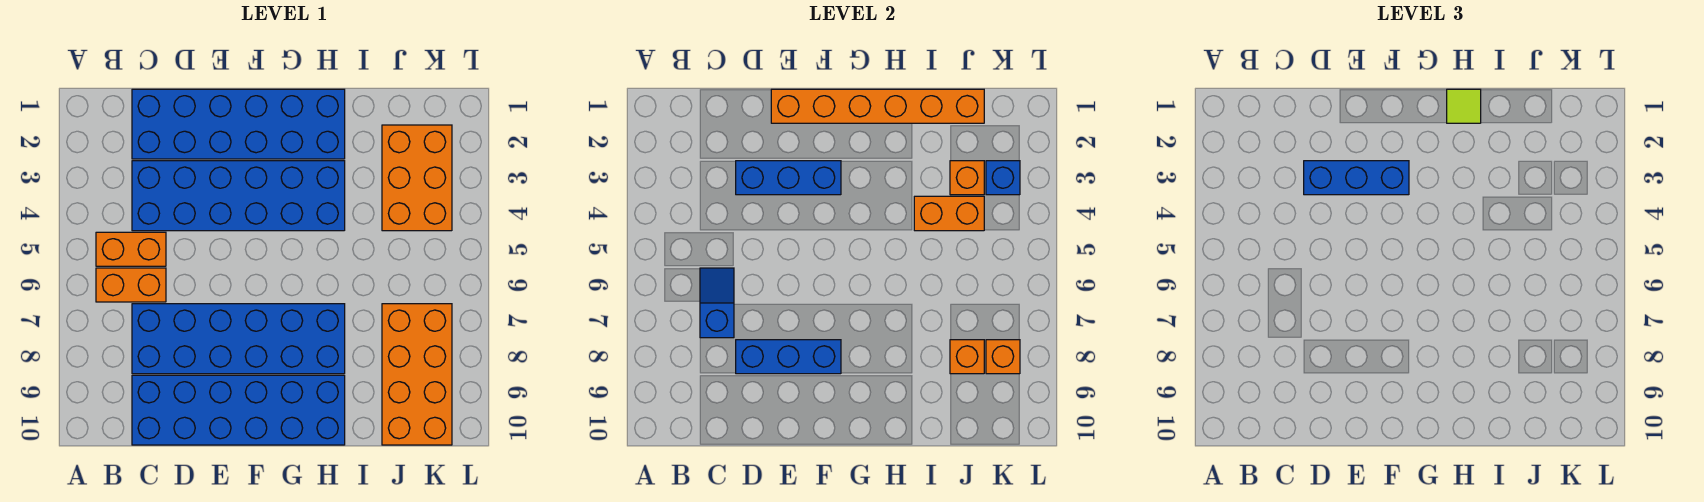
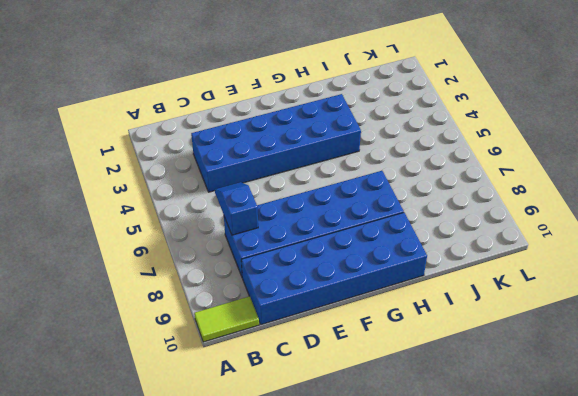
lime 1x2 tile [194,296,259,342] -> none
none -> orange 1x2 brick [96,232,166,266]
none -> orange 1x2 brick [96,268,166,302]
none -> blue 2x6 brick [132,89,345,159]

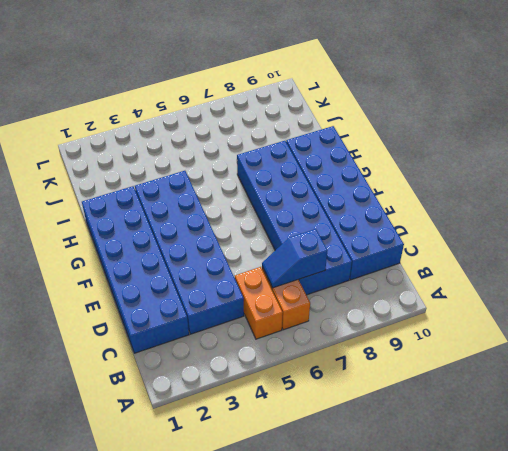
none -> orange 2x3 brick [382,125,452,231]
none -> orange 2x4 brick [382,304,452,445]
none -> blue 1x3 brick [736,161,841,195]

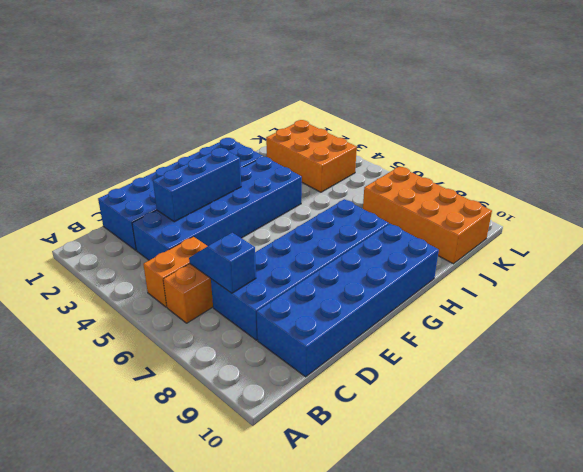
none -> blue 1x3 brick [736,340,841,374]
none -> orange 1x6 brick [771,89,984,123]
none -> orange 1x2 brick [914,196,984,231]

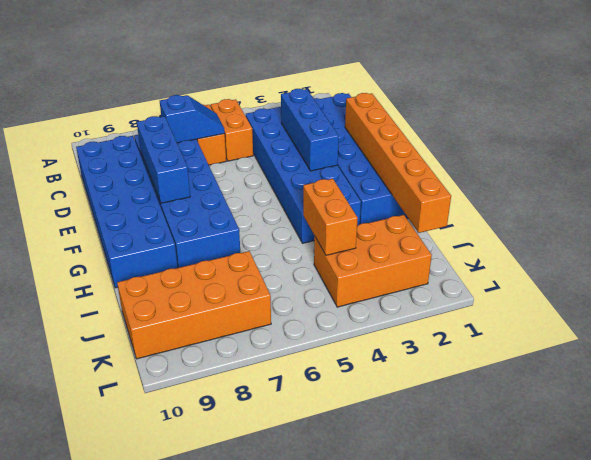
none -> orange 1x1 brick [950,161,984,195]
none -> orange 1x1 brick [950,340,984,374]
none -> blue 1x1 brick [986,161,1020,195]

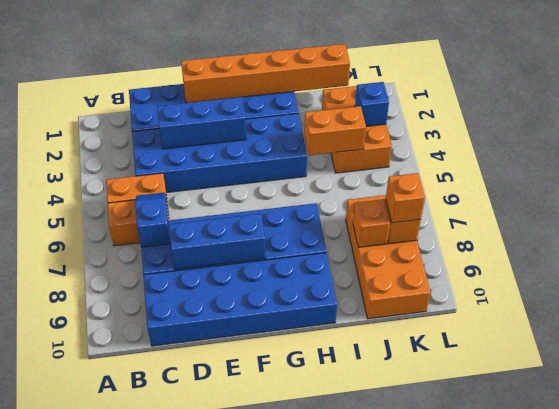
orange 1x1 brick [386,173,425,223] -> orange 1x1 brick moved to [950,161,984,195]
none -> blue 1x3 brick [1304,161,1409,195]
none -> lime 1x1 tile [1447,89,1481,123]

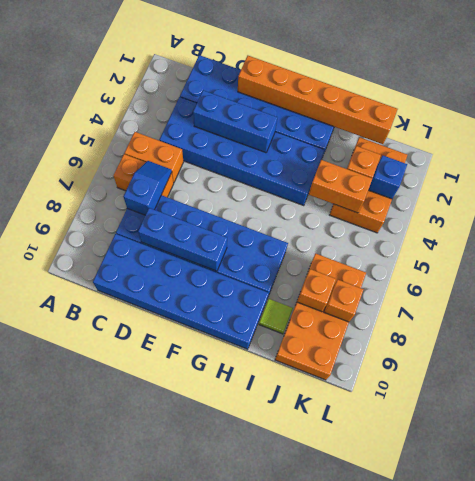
lime 1x1 tile [259,299,293,334] -> lime 1x1 tile moved to [1447,89,1481,123]
none -> blue 1x3 brick [1304,161,1409,195]

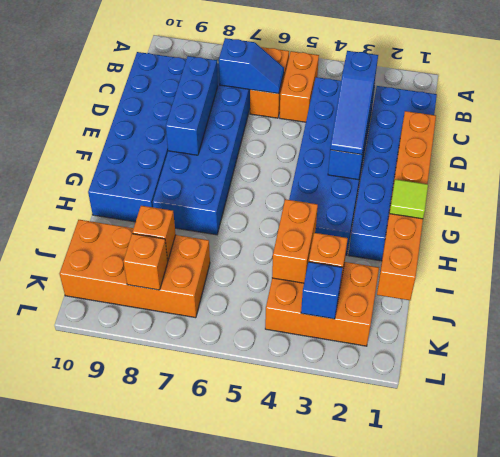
blue 1x3 slope [330,51,378,155] -> blue 1x3 brick [1304,161,1409,195]

